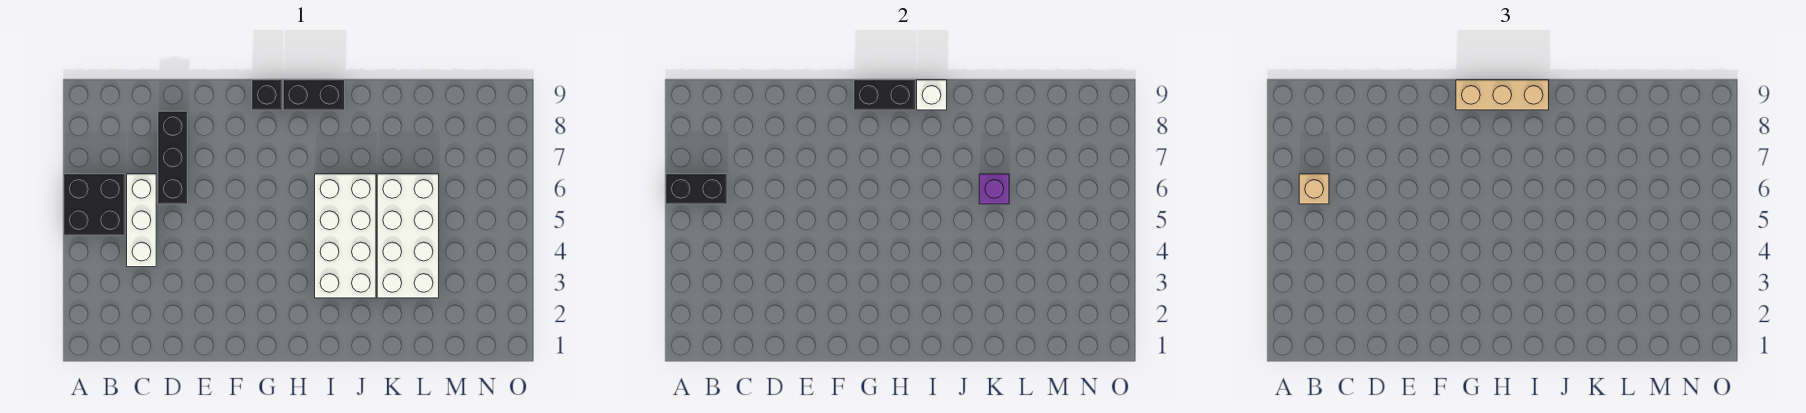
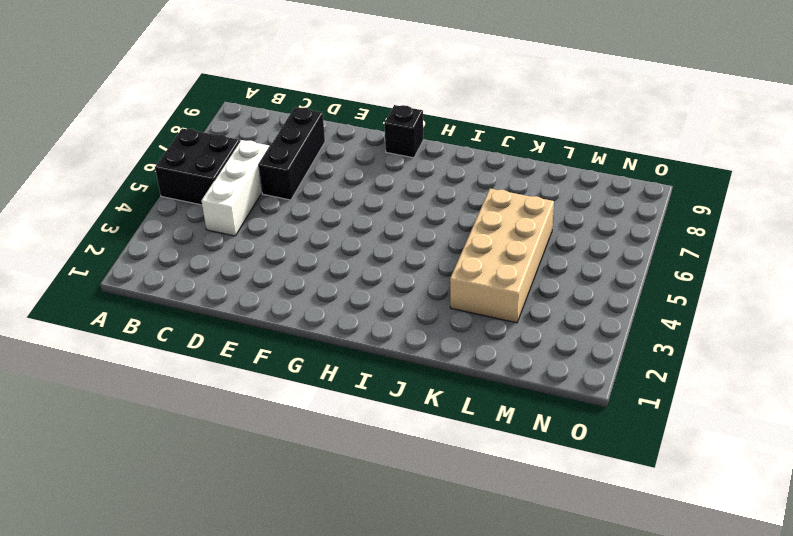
tan 2x4 brick [450,189,554,323] -> white 2x4 brick [377,174,439,298]
none -> black 1x2 brick [283,80,345,110]
none -> white 2x4 brick [315,174,376,298]
none -> black 1x2 brick [666,174,727,204]

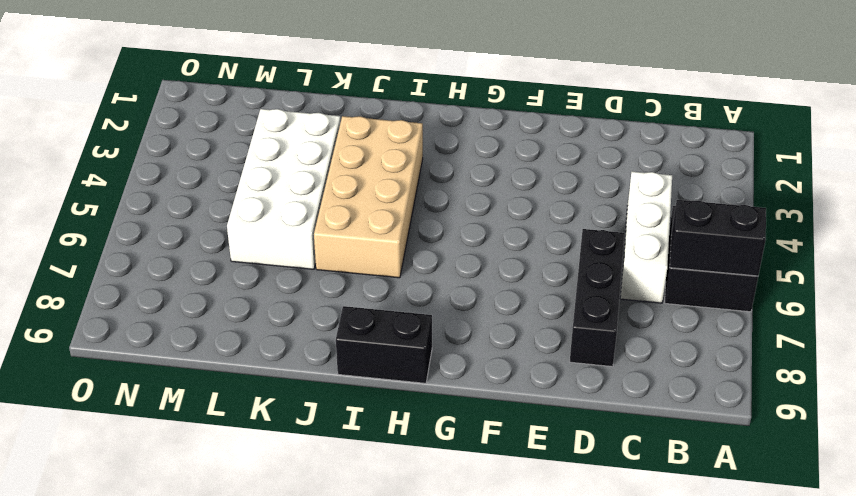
tan 2x4 brick [314,116,423,278] -> white 2x4 brick [315,174,376,298]
none -> black 1x1 brick [252,80,282,110]
none -> black 1x2 brick [854,80,915,110]
none -> white 1x1 brick [917,80,947,110]

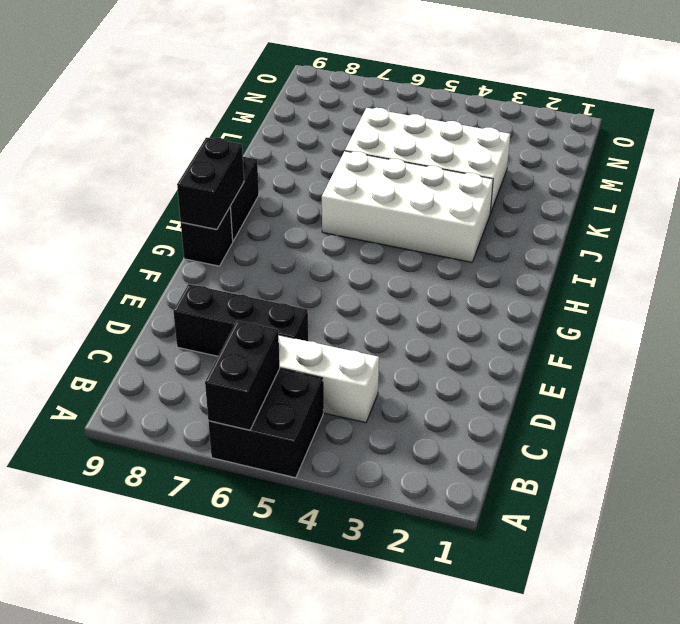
none -> white 1x1 brick [917,80,947,110]
none -> purple 1x1 brick [979,174,1009,204]
none -> tan 1x1 brick [1299,174,1329,204]

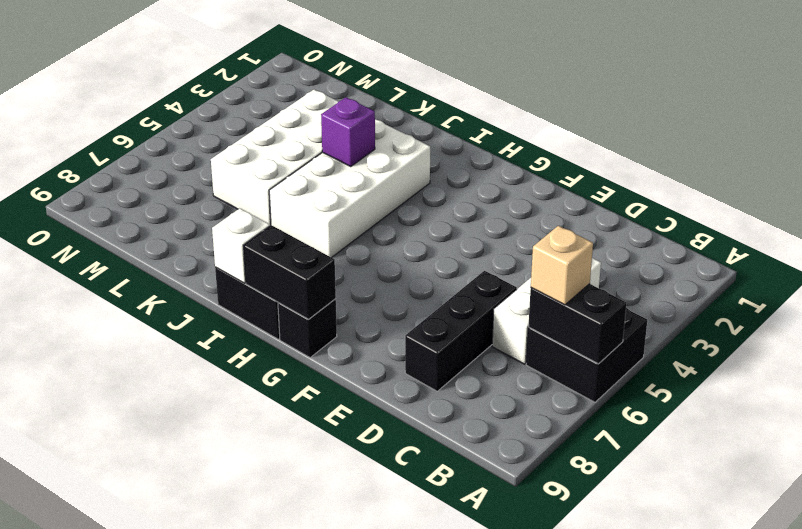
purple 1x1 brick [321,97,375,167] -> purple 1x1 brick moved to [979,174,1009,204]
none -> tan 1x3 brick [1456,80,1549,110]

